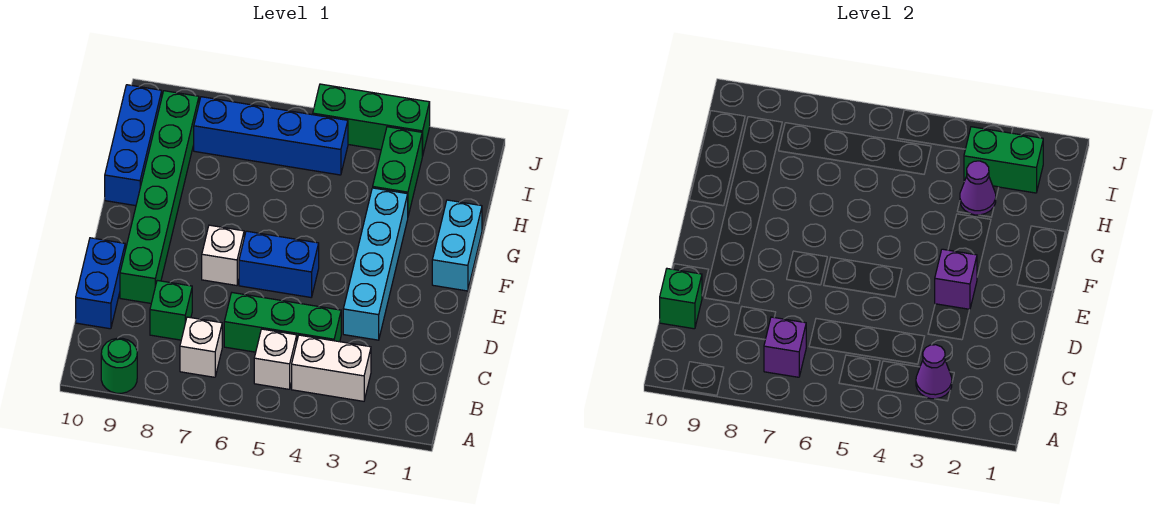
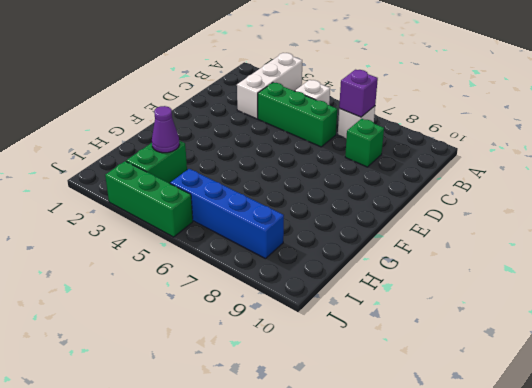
white 1x3 brick [237,53,302,119] -> white 1x2 brick [292,335,371,401]
none -> green 1x1 round brick [101,338,137,393]
none -> blue 1x2 brick [76,238,125,329]
none -> cyan 1x4 brick [343,188,408,340]

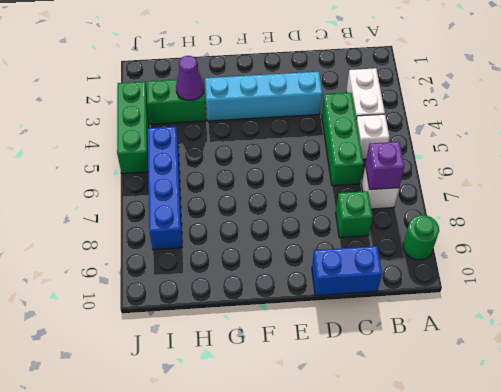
none -> green 1x6 brick [120,91,199,303]
none -> blue 1x2 brick [239,231,319,297]
none -> white 1x1 brick [202,225,244,286]

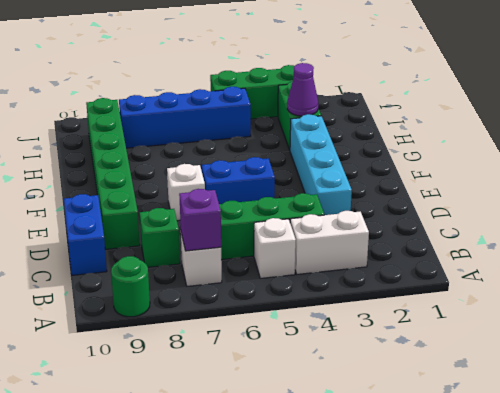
none -> cyan 1x2 brick [432,200,482,291]
none -> blue 1x3 brick [105,85,162,206]
none -> purple 1x1 cone [916,345,952,399]

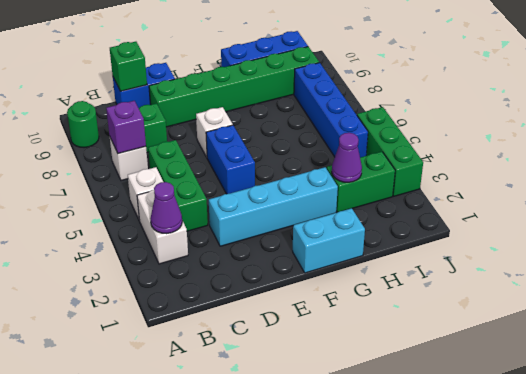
none -> purple 1x1 brick [935,249,977,310]
none -> green 1x2 brick [964,127,1043,193]

